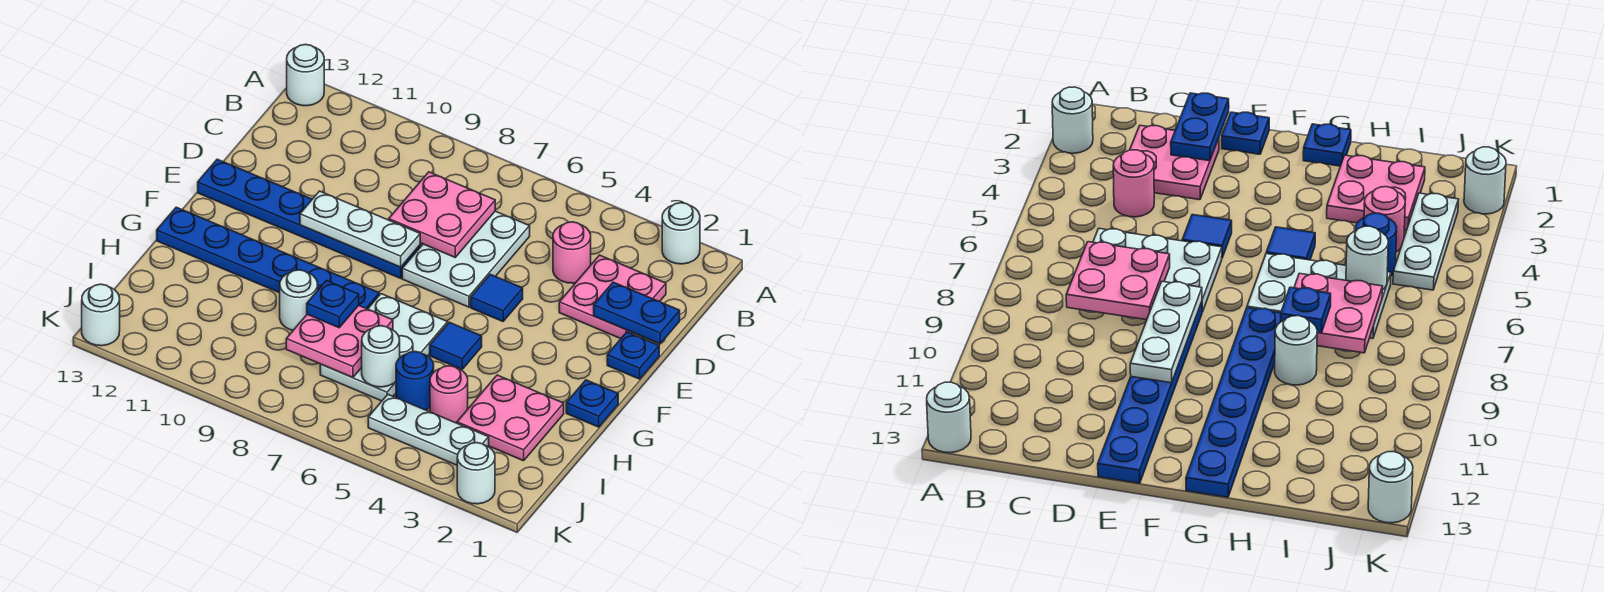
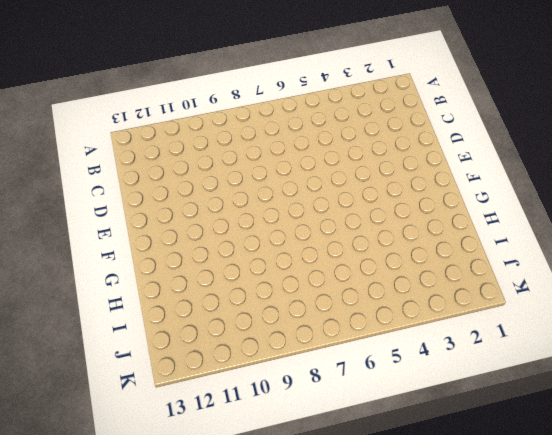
none -> white 1x1 round brick [662,203,700,264]
none -> white 1x1 round brick [287,44,324,106]
none -> pink 2x2 plate [559,255,666,339]

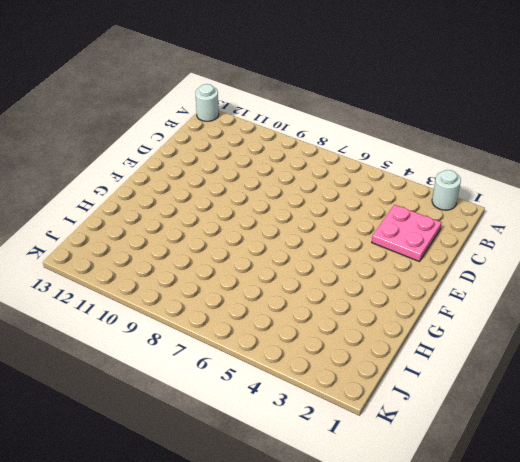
none -> pink 1x1 round brick [553,222,591,283]
none -> white 2x3 plate [402,211,530,307]
none -> blue 1x1 plate [607,332,659,379]

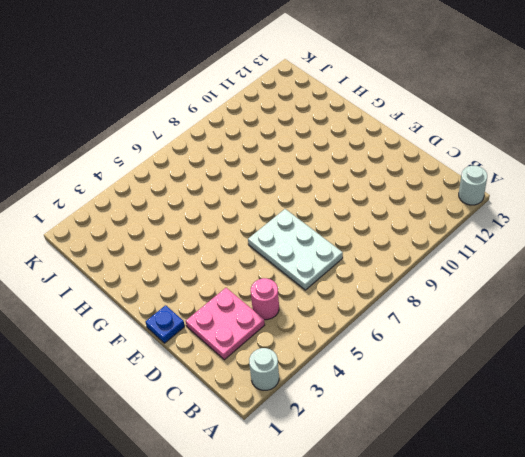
none -> blue 1x1 tile [471,274,523,322]
none -> blue 1x6 plate [198,159,420,278]
none -> blue 1x1 plate [566,380,618,427]

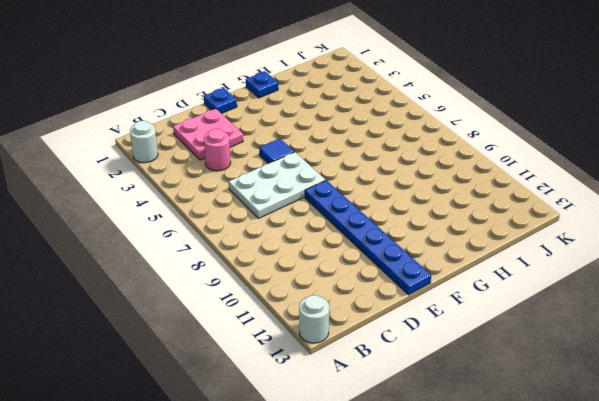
none -> blue 1x1 tile [430,322,482,369]
none -> white 2x3 plate [320,294,448,401]
none -> blue 1x6 plate [157,207,379,309]

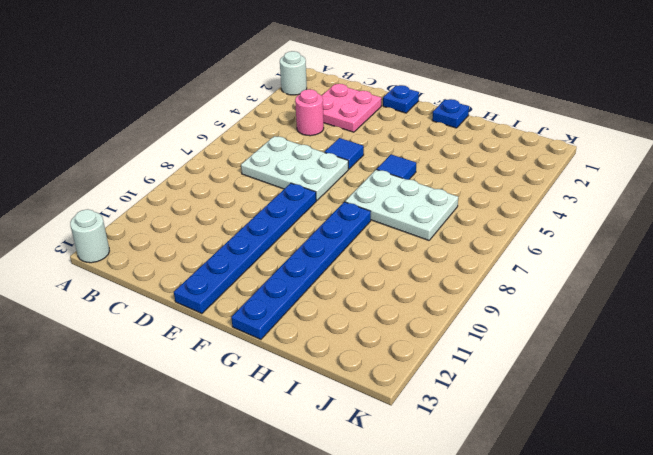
none -> pink 2x2 plate [457,375,564,461]
none -> white 1x1 round brick [280,270,318,330]
none -> pink 1x1 round brick [430,366,468,423]

